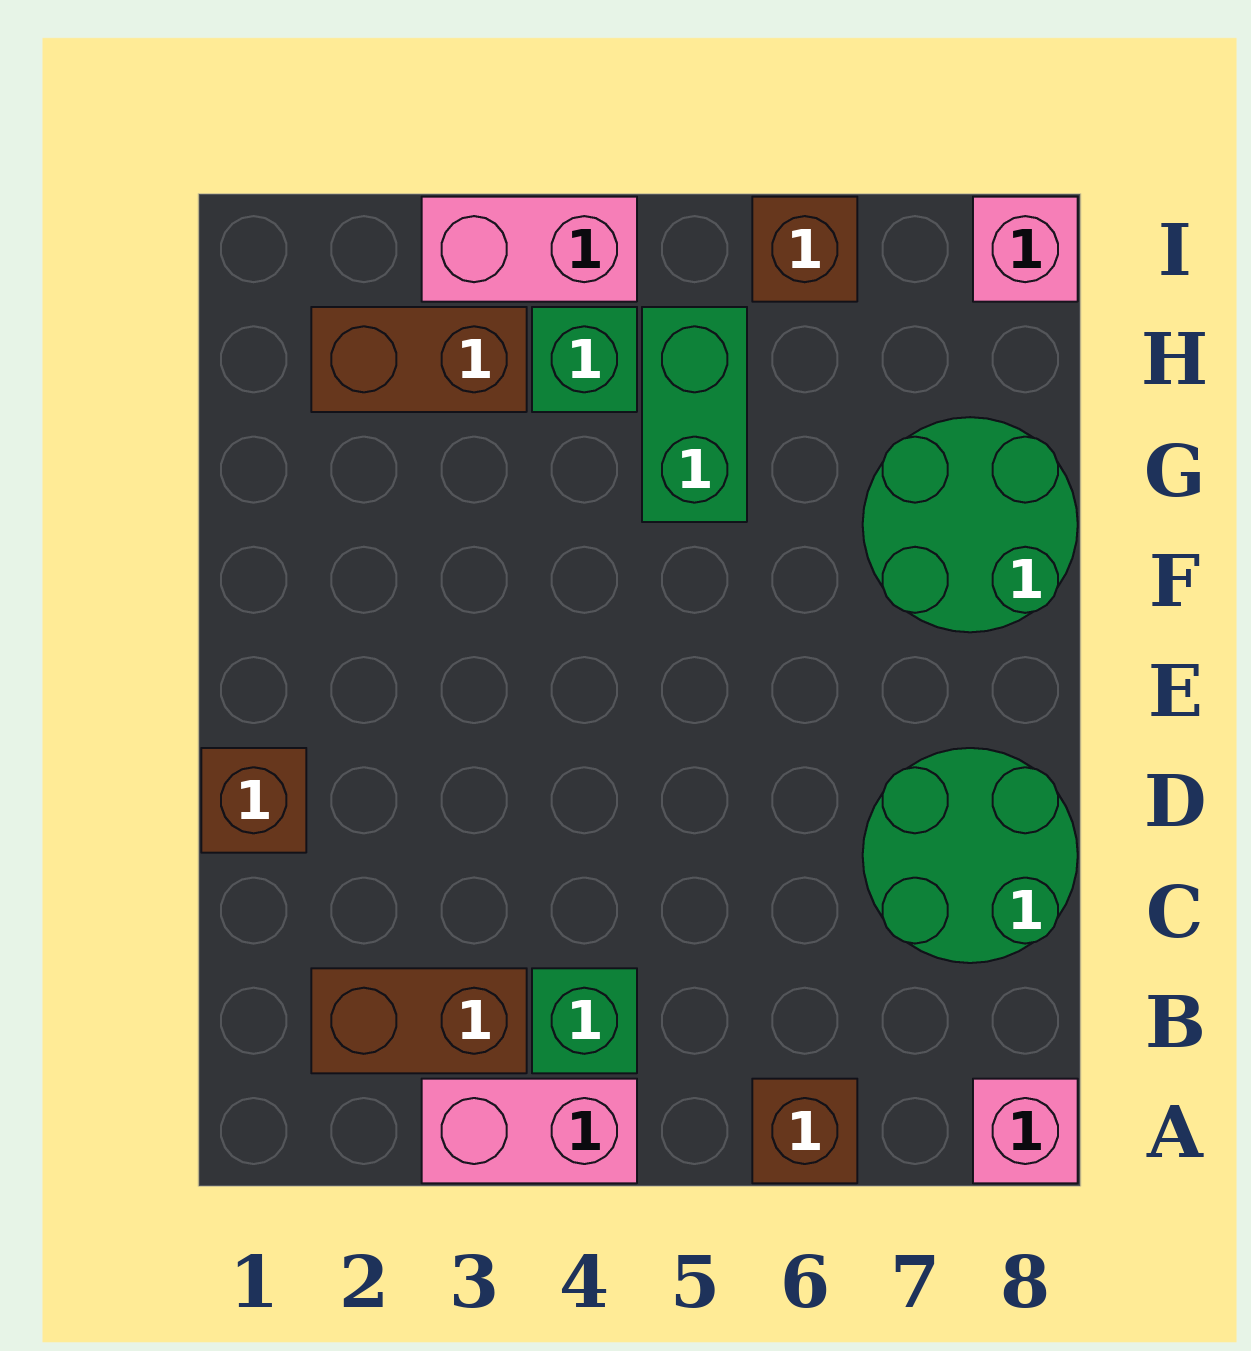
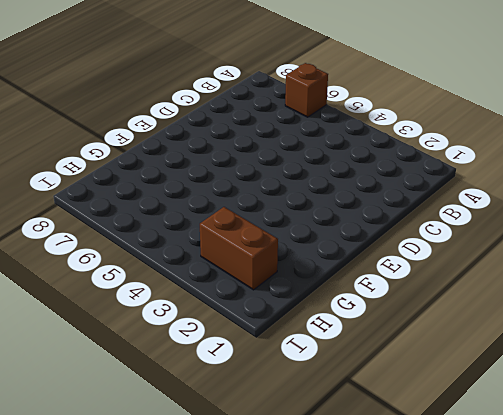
none -> pink 1x2 brick [422,1079,637,1183]
none -> pink 1x1 brick [973,1079,1078,1183]
none -> brown 1x2 brick [311,968,527,1073]

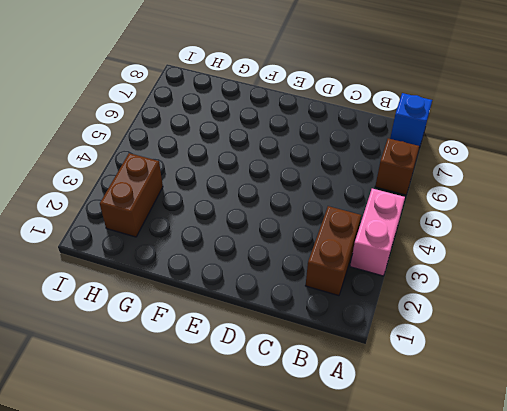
blue 1x1 brick [390,93,432,147] -> pink 1x1 brick [973,1079,1078,1183]
none -> green 1x1 brick [532,968,637,1073]
none -> green 2x2 round brick [863,748,1078,963]
none -> brown 1x1 brick [201,748,306,853]

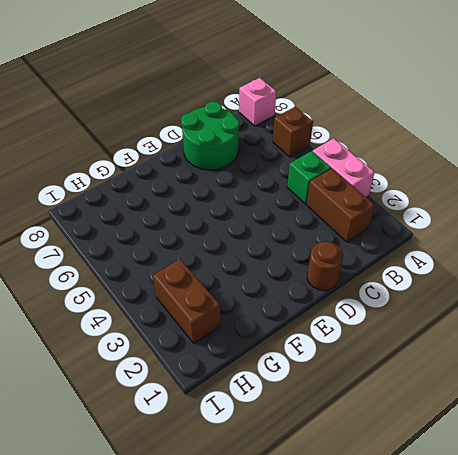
brown 1x1 round brick [307,242,343,290] -> brown 1x1 brick [201,748,306,853]
none -> green 2x2 round brick [863,417,1078,632]
none -> green 1x2 brick [642,307,747,522]
none -> green 1x1 brick [532,307,637,412]

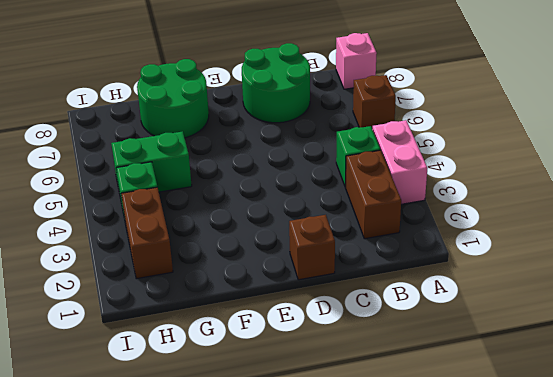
none -> pink 1x2 brick [422,197,637,302]
none -> brown 1x1 brick [752,197,857,302]
none -> pink 1x1 brick [973,197,1078,302]

